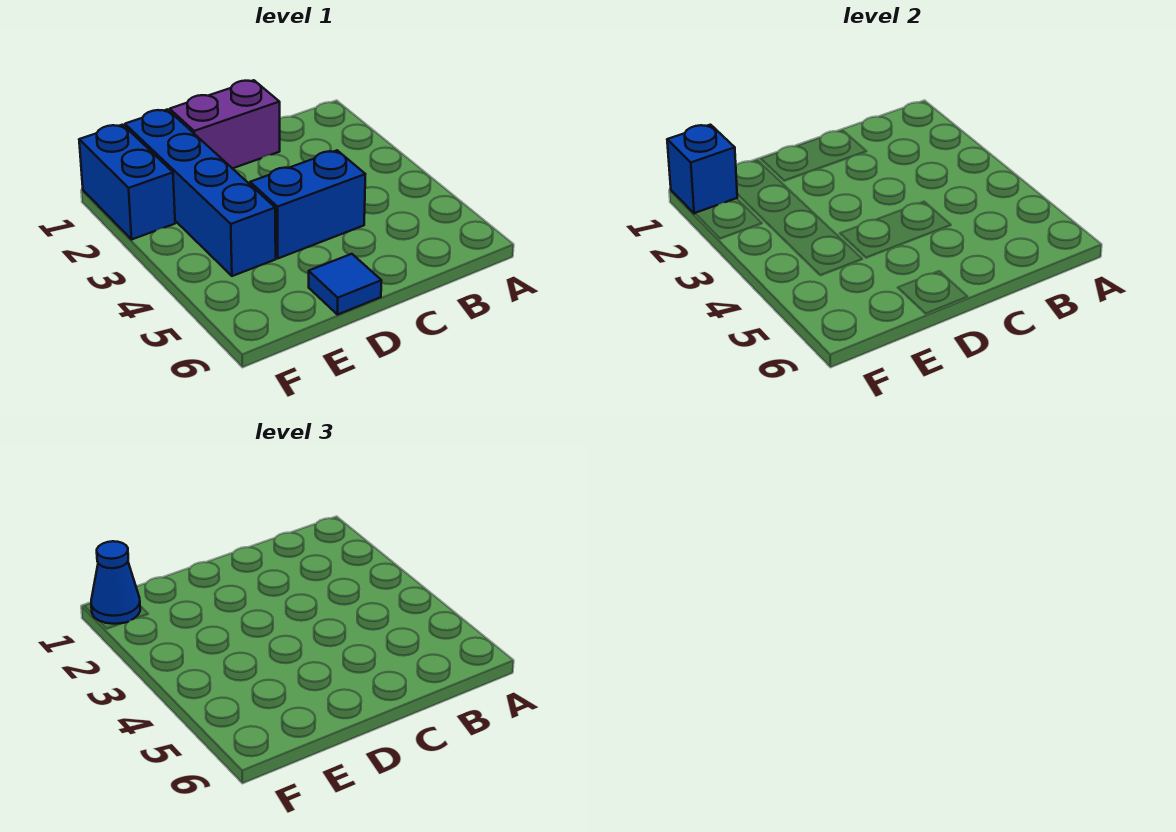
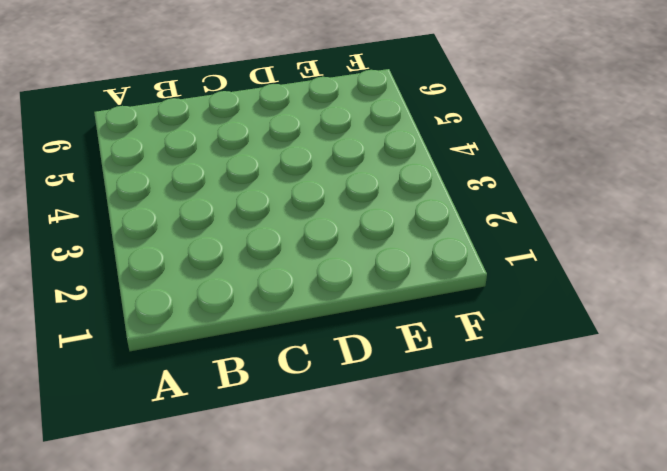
none -> purple 1x2 brick [170,80,280,169]
none -> blue 1x2 brick [250,150,365,258]

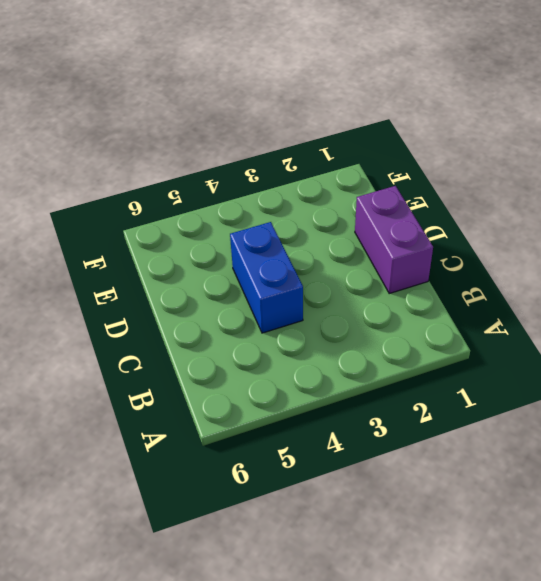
none -> blue 1x1 tile [309,254,381,315]
none -> blue 1x4 brick [125,109,276,276]

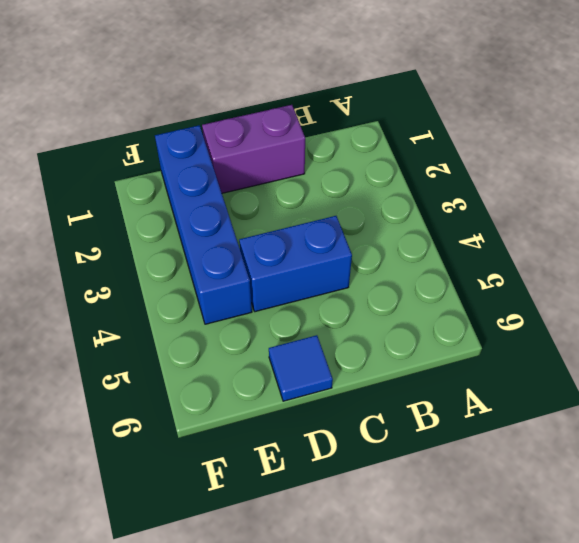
none -> blue 1x2 brick [79,125,175,239]
none -> blue 1x1 brick [667,125,737,214]

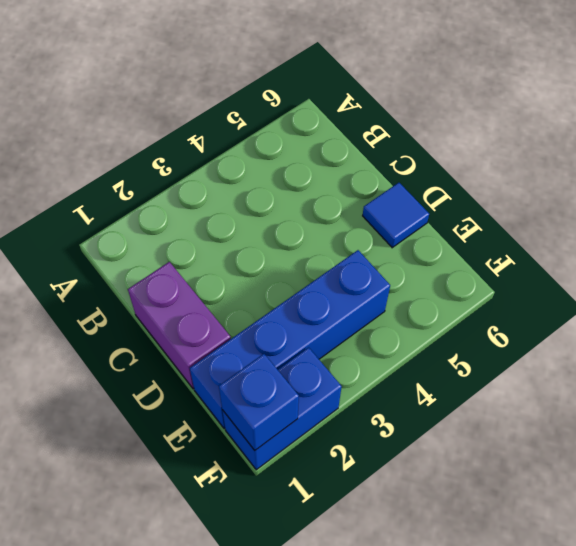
none -> blue 1x2 brick [250,150,365,258]
none -> blue 1x1 cone [91,541,140,624]

